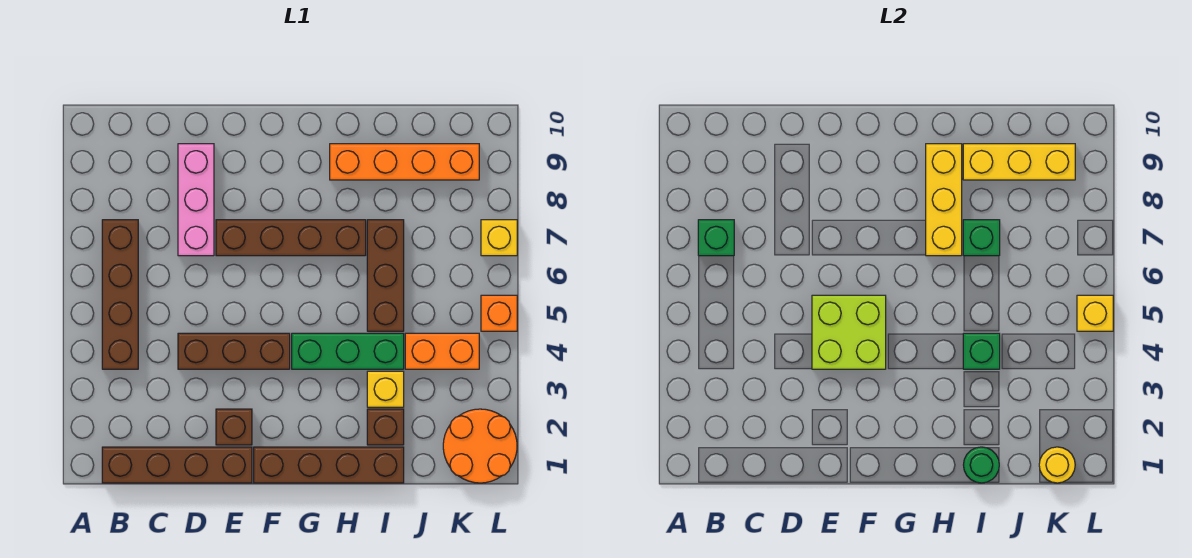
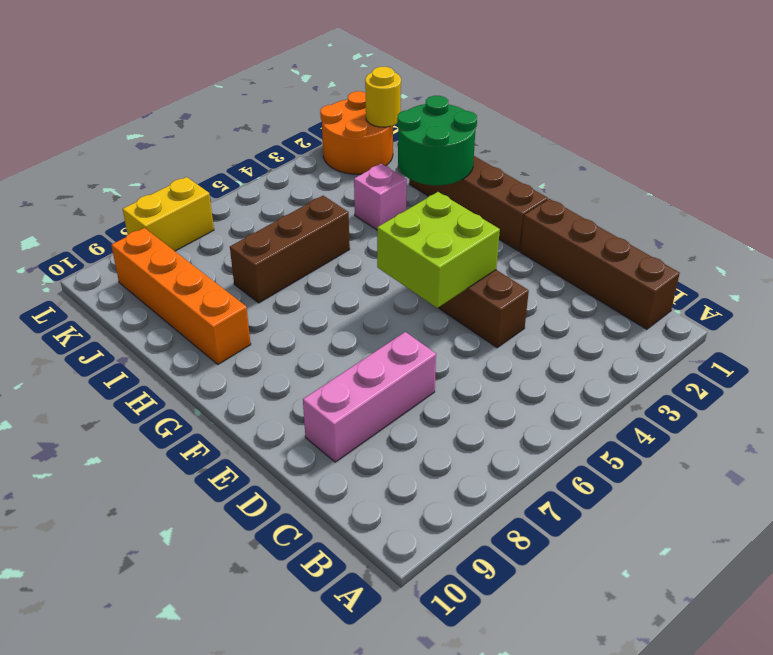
green 2x2 round brick [397,96,477,185] -> green 1x1 round brick [964,447,999,483]
pink 1x1 brick [354,164,407,230] -> yellow 1x1 brick [367,371,404,407]
yellow 1x2 brick [123,177,214,251] -> yellow 1x1 brick [481,220,517,256]
none -> brown 1x4 brick [102,220,138,369]
none -> brown 1x1 brick [216,409,252,445]
none -> brown 1x4 brick [216,220,366,256]

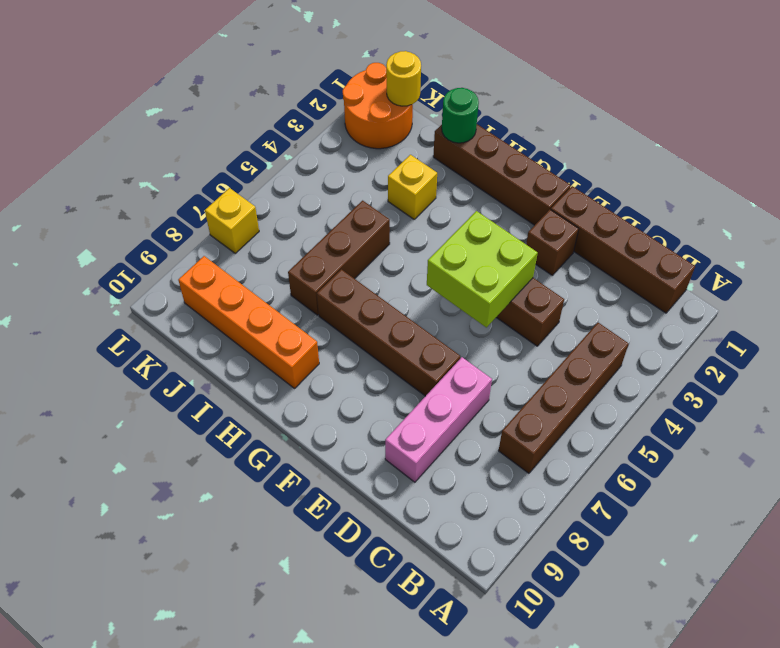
none -> green 1x3 brick [292,333,404,369]
none -> brown 1x1 brick [367,409,404,445]
none -> orange 1x2 brick [405,333,479,369]

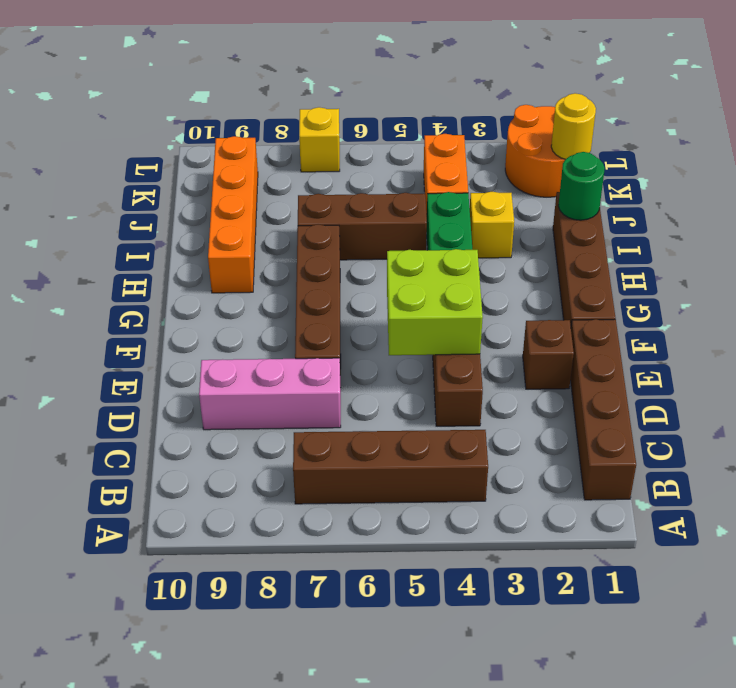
none -> brown 1x1 brick [367,409,404,445]
none -> orange 1x1 brick [481,295,517,331]
none -> green 1x1 brick [698,220,734,256]

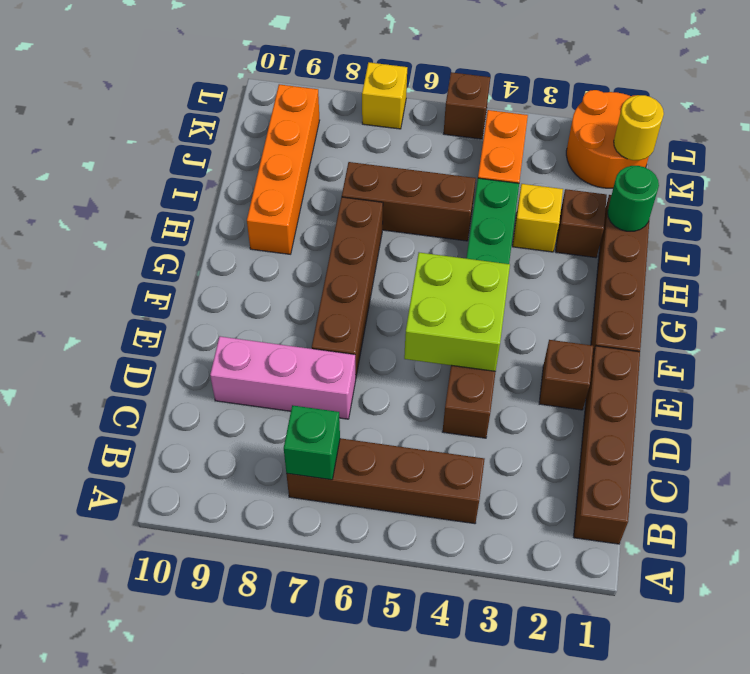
brown 1x1 brick [444,72,490,139] -> orange 1x1 brick [481,295,517,331]
none -> yellow 1x3 brick [926,144,962,256]
none -> green 1x1 brick [963,333,1000,369]
none -> green 1x1 brick [963,220,1000,256]

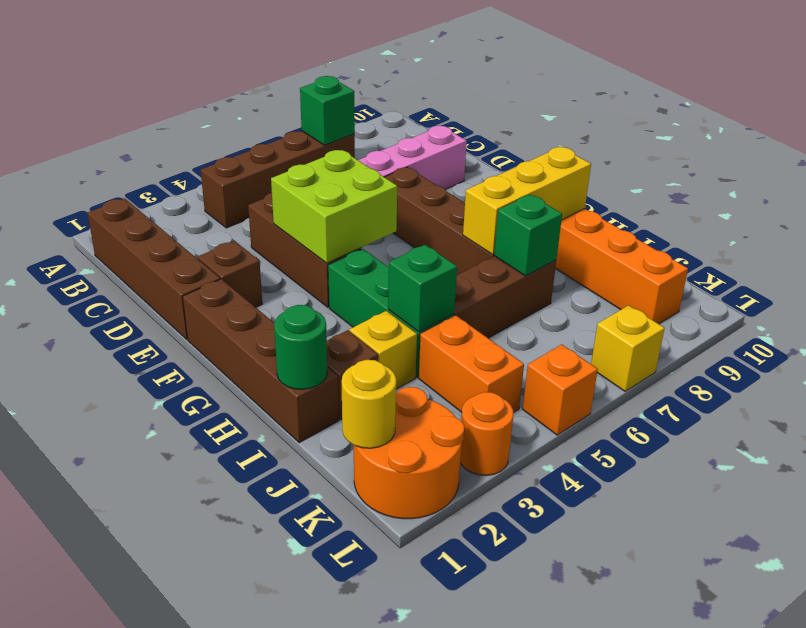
orange 1x1 round brick [460,392,513,476] -> none
none -> yellow 1x3 brick [963,144,1075,180]
none -> yellow 1x1 brick [1077,295,1113,331]

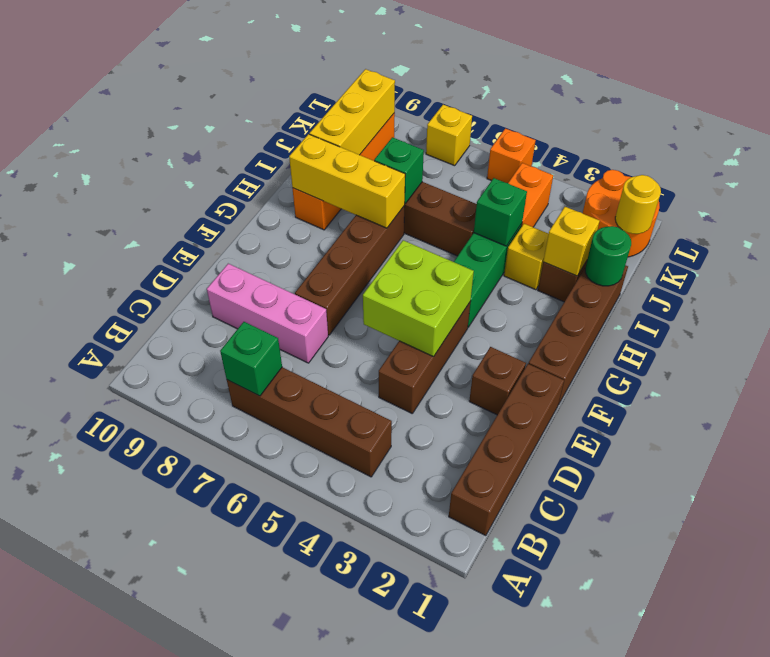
yellow 1x1 brick [543,207,600,276] -> yellow 1x1 brick moved to [1077,295,1113,331]

